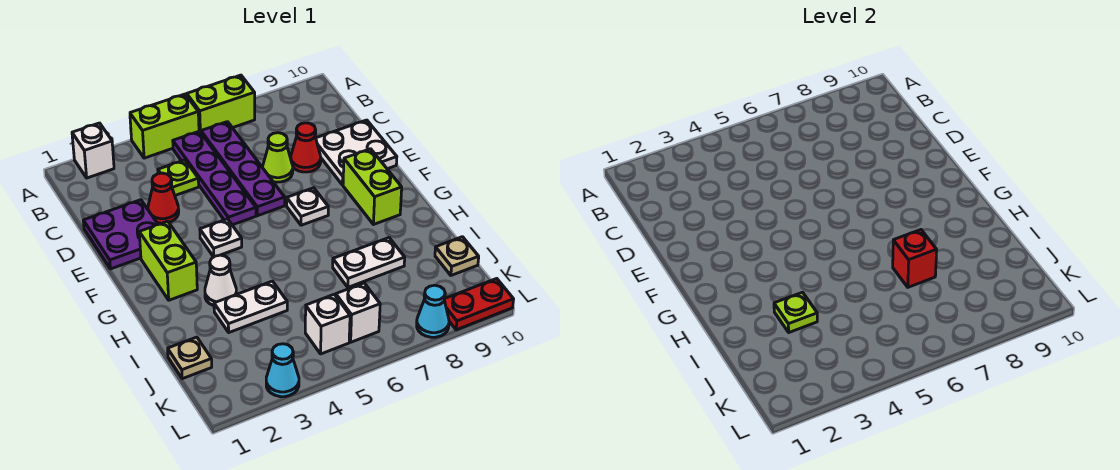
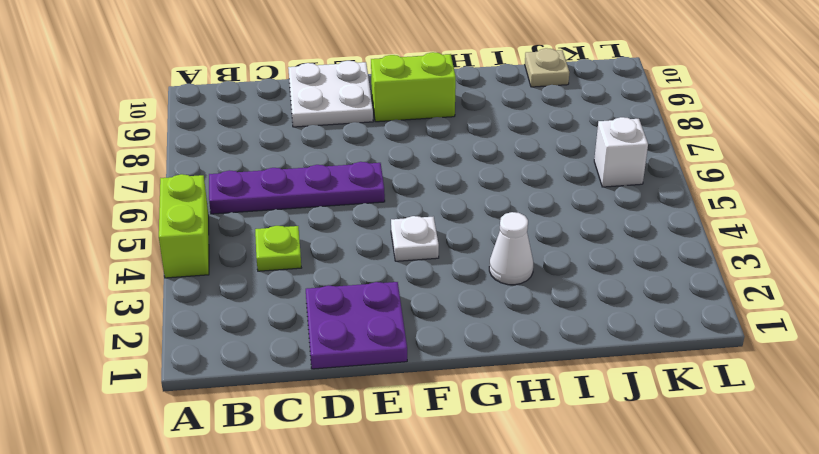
none -> white 1x1 brick [72,123,114,178]
none -> lime 1x2 brick [187,75,255,132]
none -> purple 1x4 plate [173,131,256,225]

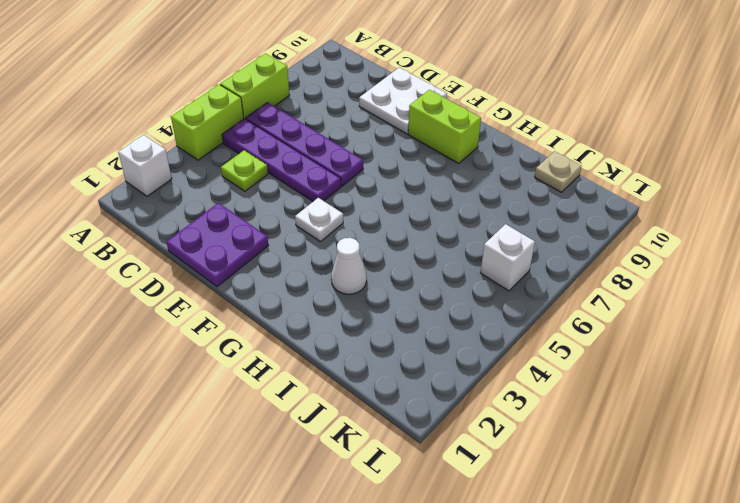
none -> red 1x1 cone [148,173,179,223]
none -> lime 1x1 cone [263,133,293,182]
none -> red 1x1 cone [291,123,321,172]

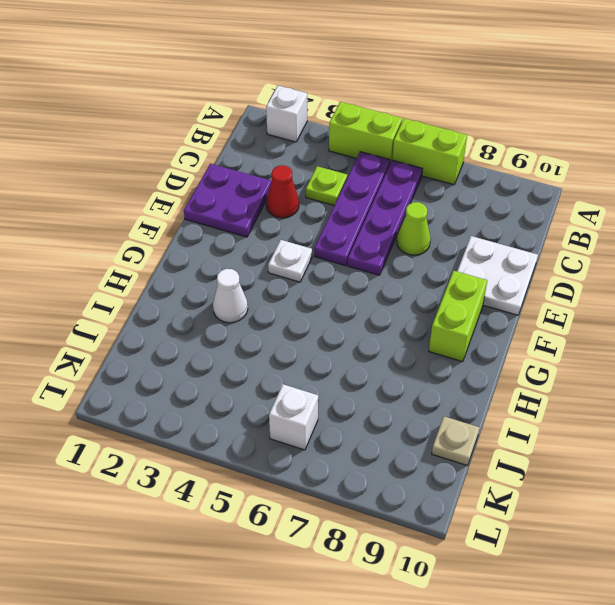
none -> red 1x1 cone [291,123,321,172]
none -> lime 1x2 brick [139,221,197,300]
none -> white 1x1 plate [287,188,328,225]

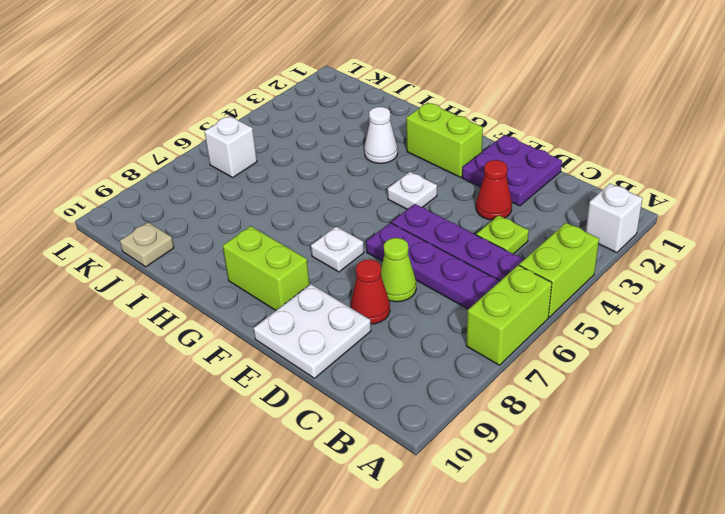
none -> white 1x2 plate [214,281,287,332]
none -> white 1x2 plate [333,238,405,287]
none -> tan 1x1 plate [168,337,212,379]

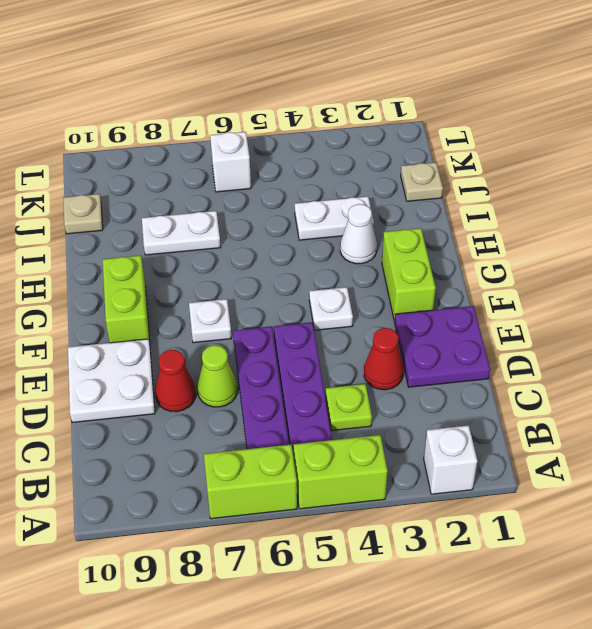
none -> white 1x1 brick [305,294,350,354]
none -> cyan 1x1 cone [266,344,299,397]
none -> cyan 1x1 cone [417,285,449,337]

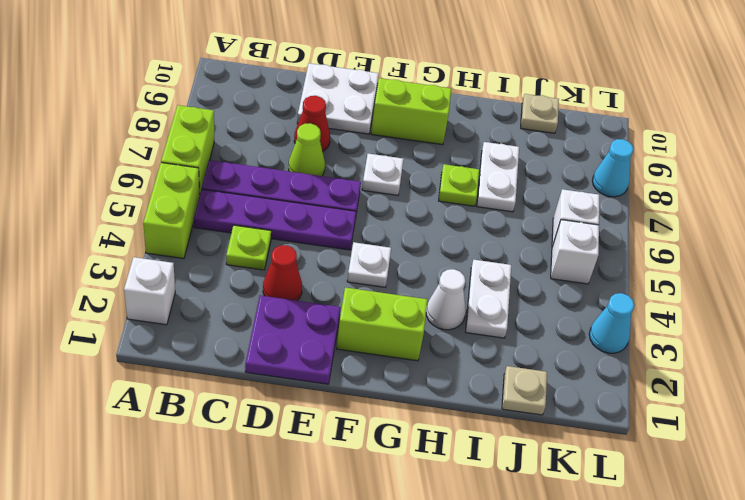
lime 1x1 plate [439,164,479,206] -> lime 1x1 plate moved to [774,292,817,332]
none -> red 1x2 plate [444,279,514,330]
none -> red 1x1 brick [893,230,937,287]

